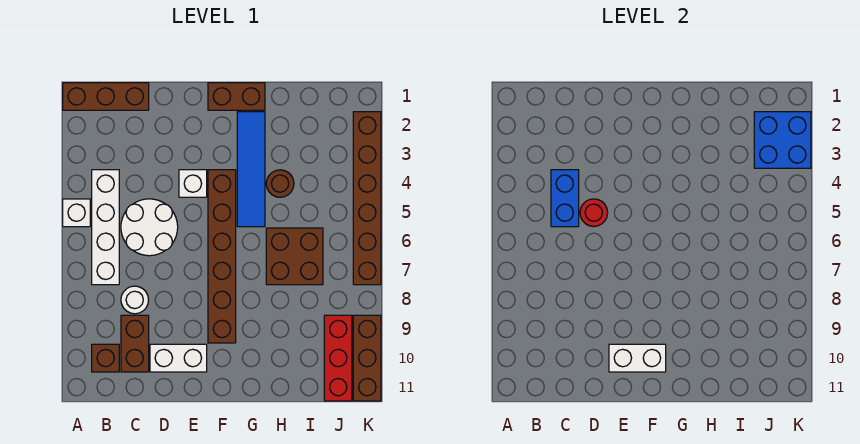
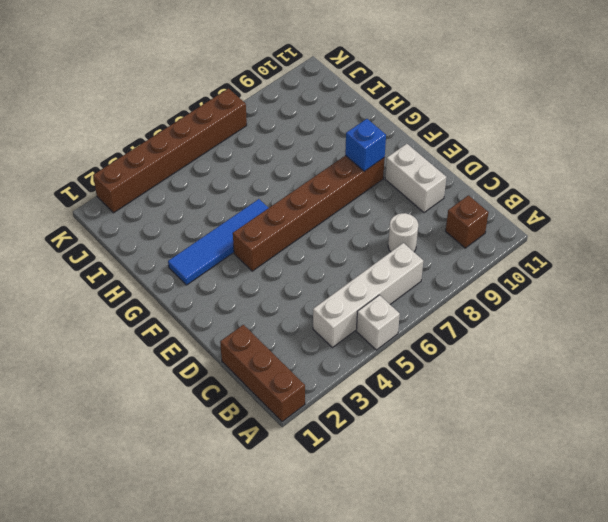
blue 1x1 brick [345,119,386,171] -> none
none -> white 2x2 round brick [121,199,178,256]
none -> brown 1x2 brick [121,315,149,372]
none -> white 1x1 brick [179,170,207,197]

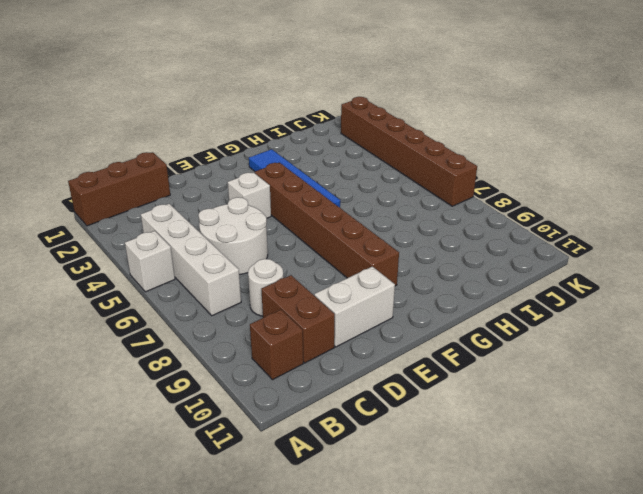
none -> brown 1x2 brick [208,83,265,110]
none -> brown 1x1 round brick [266,170,294,197]
none -> brown 2x2 brick [266,228,323,285]

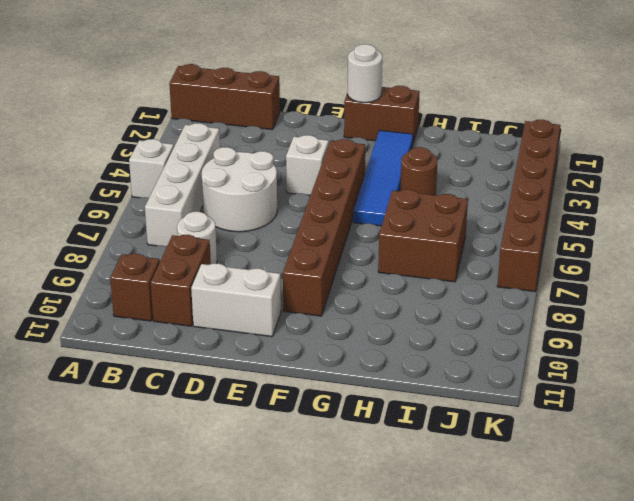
white 1x1 round brick [347,44,382,103] -> none
none -> red 1x3 brick [324,315,352,401]
none -> brown 1x3 brick [353,315,381,401]
none -> blue 1x2 brick [551,170,579,227]

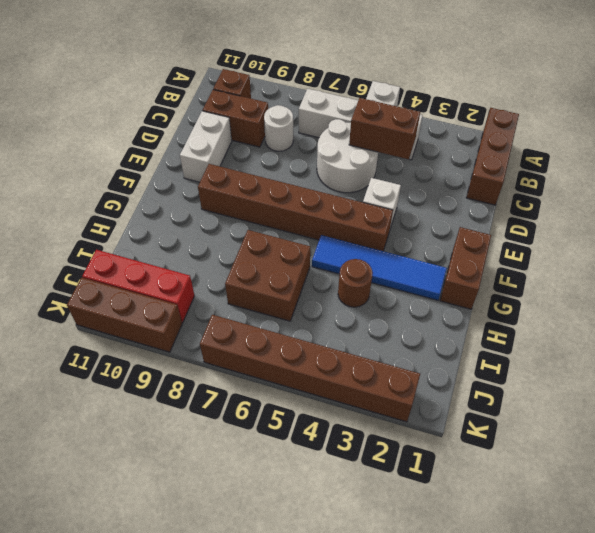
brown 1x2 brick [349,98,420,159] -> blue 1x2 brick [551,170,579,227]
none -> red 1x1 round brick [580,199,608,227]
none -> white 1x2 brick [609,344,666,372]
none -> blue 2x2 brick [754,112,811,168]

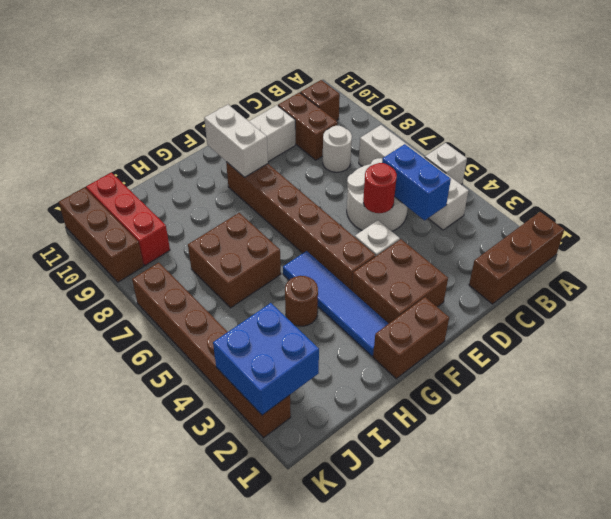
brown 2x2 brick [352,239,448,324] -> none
white 1x2 brick [204,105,268,177] -> white 1x2 brick turned to [609,344,666,372]

